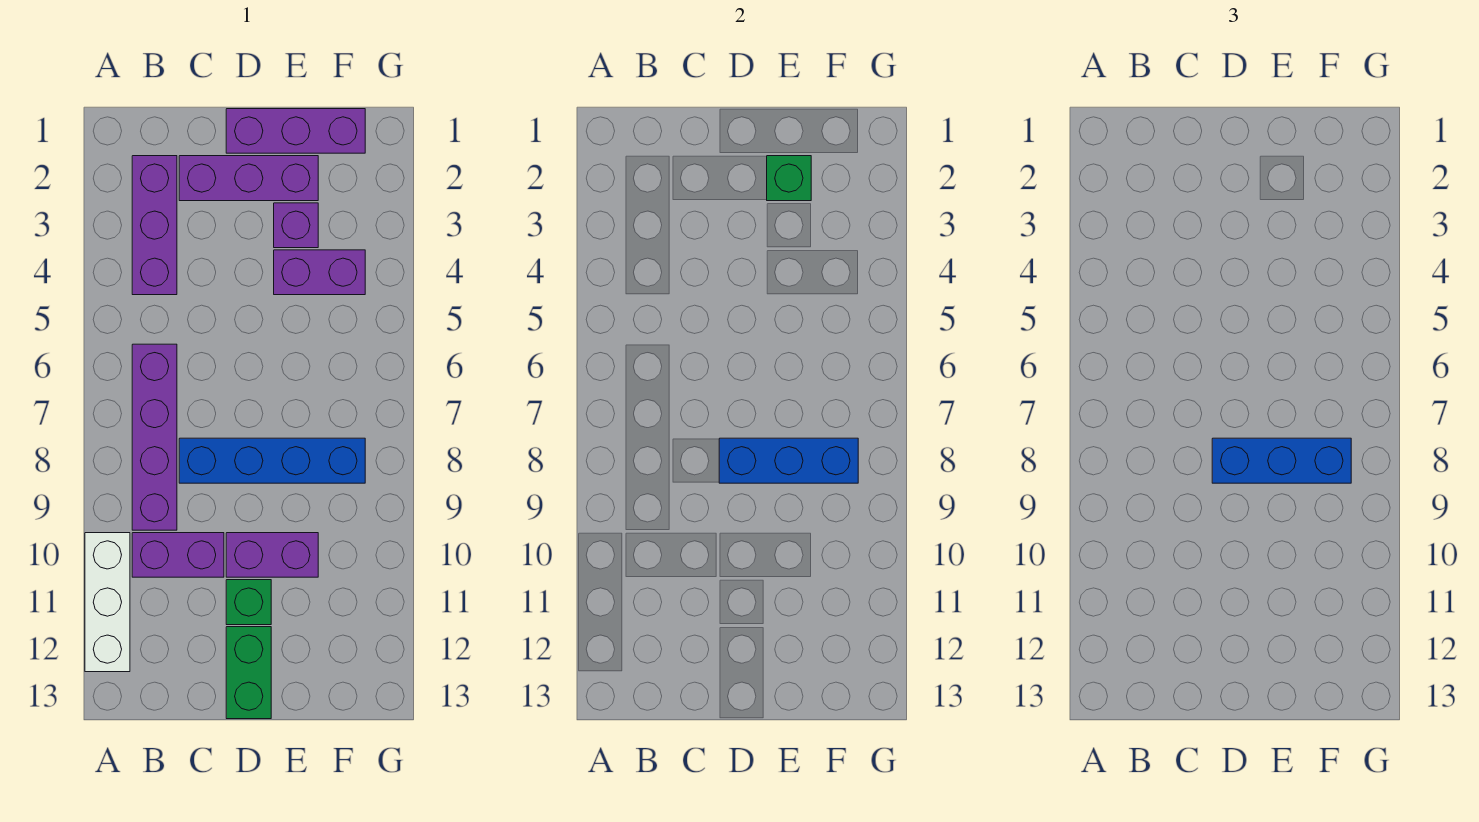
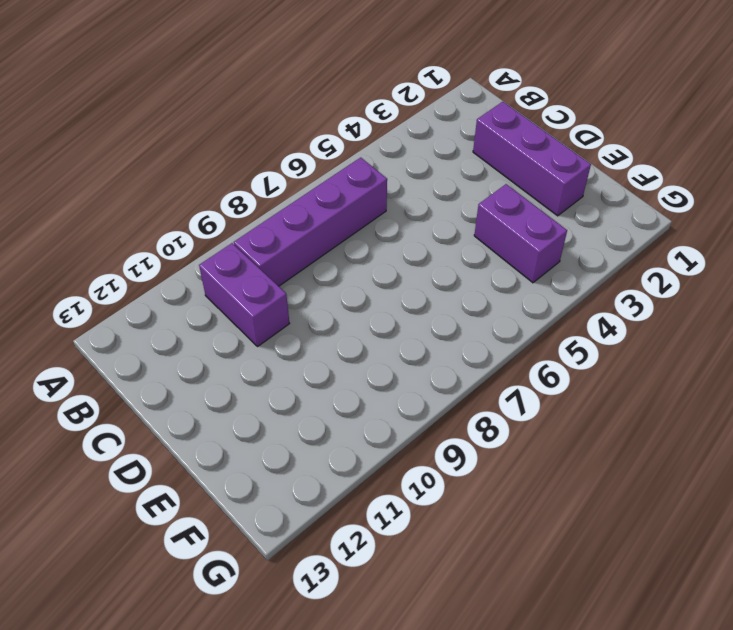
none -> white 1x3 brick [85,533,130,672]
none -> purple 1x3 brick [132,156,177,295]
none -> blue 1x4 brick [179,438,365,483]

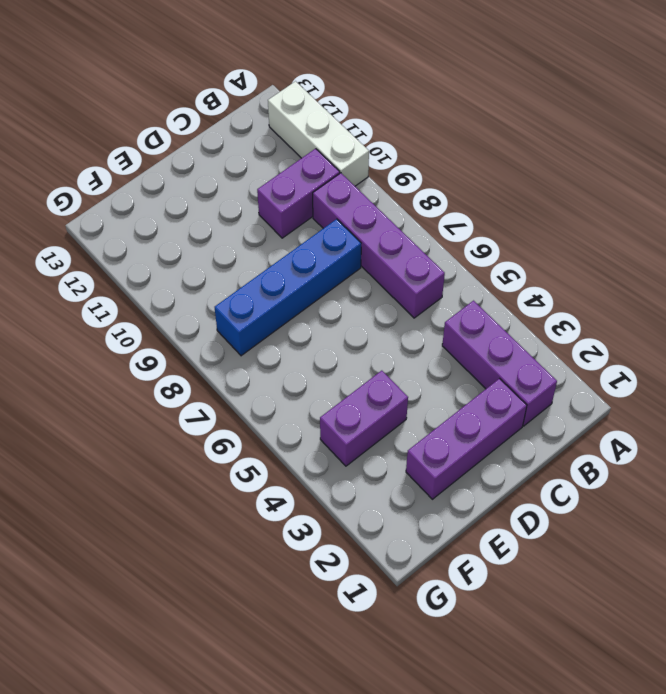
none -> purple 1x3 brick [226,109,365,153]
none -> purple 1x2 brick [226,533,318,577]
none -> green 1x1 brick [226,580,271,625]

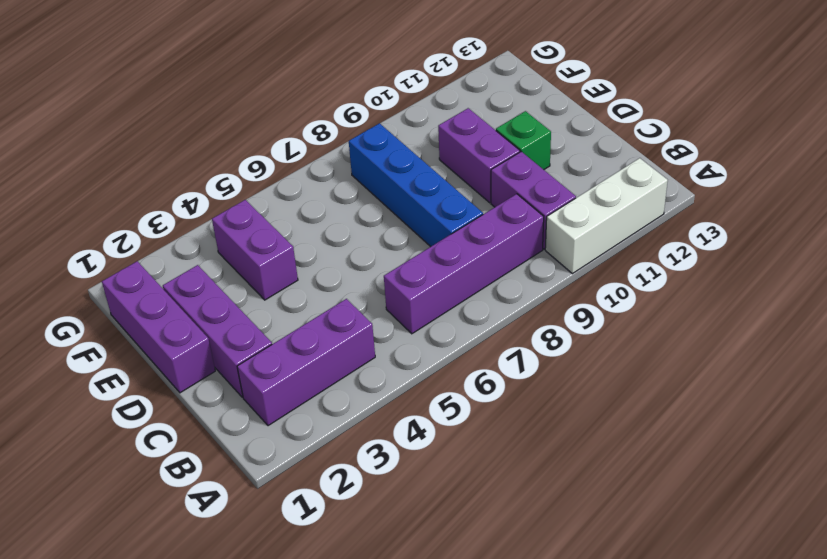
none -> green 1x2 brick [226,627,271,719]
none -> purple 1x1 brick [274,203,318,248]
none -> blue 1x3 brick [719,438,858,483]

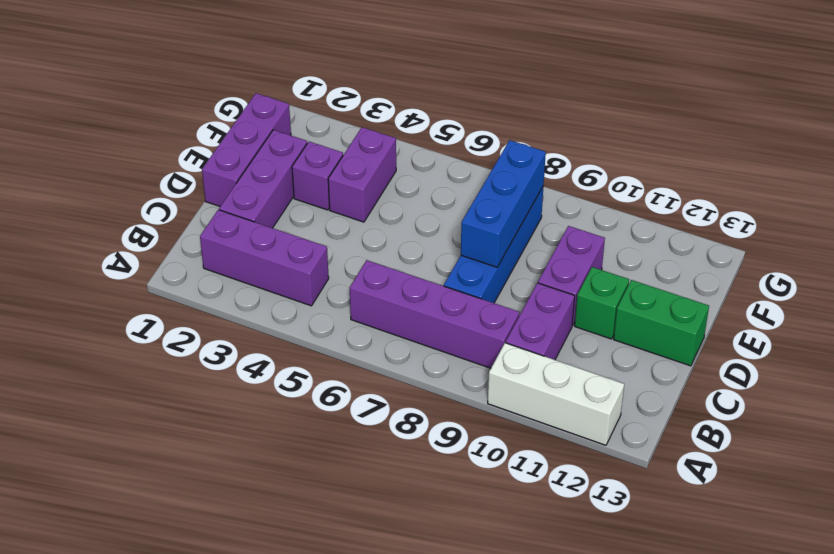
none -> green 1x1 brick [767,156,811,201]
none -> blue 1x3 brick [1212,438,1351,483]

